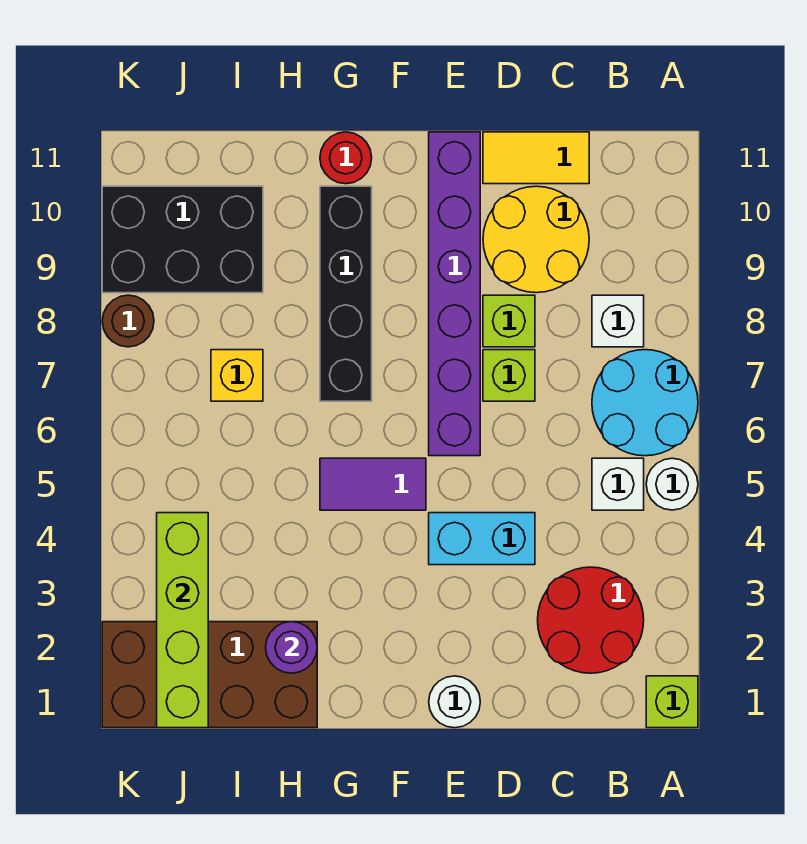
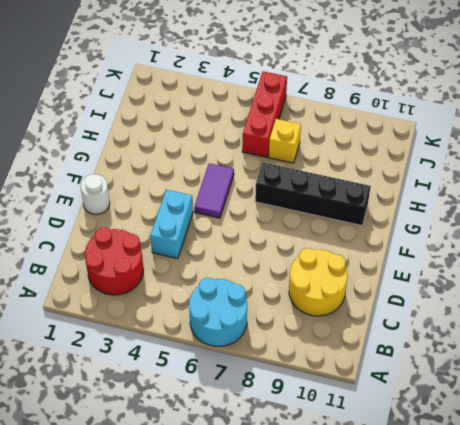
red 1x3 brick [242,71,287,157] -> none
none -> lime 1x1 brick [646,676,698,728]
none -> white 1x1 round brick [646,458,698,510]
none -> white 1x1 brick [592,458,644,510]

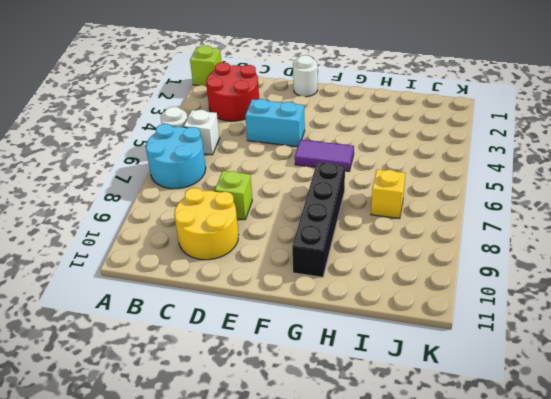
none -> white 1x1 brick [592,295,644,347]
none -> yellow 1x2 tile [483,132,589,184]
none -> lime 1x1 brick [483,350,535,401]

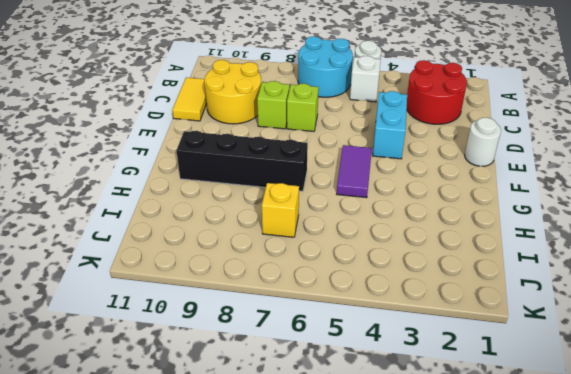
none -> lime 1x1 brick [646,676,698,728]
none -> white 1x1 brick [592,295,644,347]
none -> purple 1x6 brick [429,132,480,456]

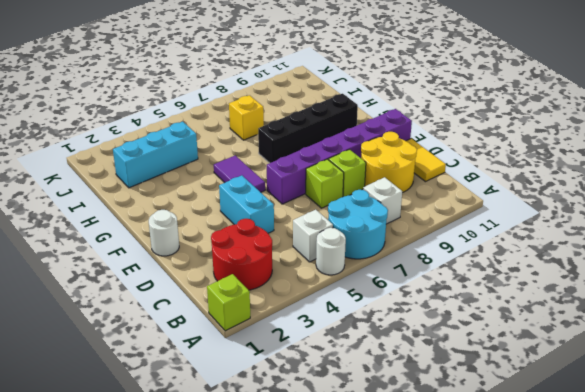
cyan 1x3 brick [113,122,198,188] -> brown 2x4 brick [102,622,317,728]
none -> red 1x1 round brick [320,132,372,184]
none -> black 2x3 brick [102,186,263,293]
none -> brown 1x1 round brick [102,295,154,347]

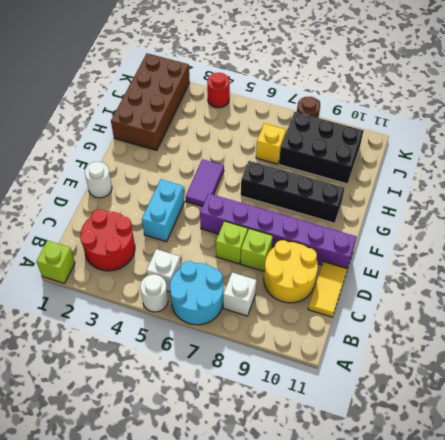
black 2x3 brick [279,112,364,184] -> black 2x3 brick turned to [102,186,263,293]
red 1x1 round brick [207,73,230,108] -> red 1x1 round brick moved to [320,132,372,184]
none -> purple 1x1 round brick [266,622,317,673]
none -> lime 1x4 brick [157,513,208,728]

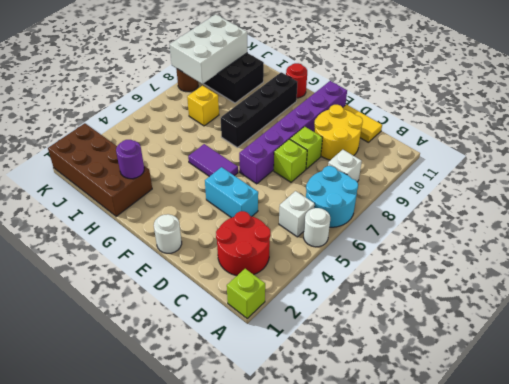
white 2x3 brick [169,14,247,84] -> none
none -> lime 1x4 brick [157,513,208,728]

